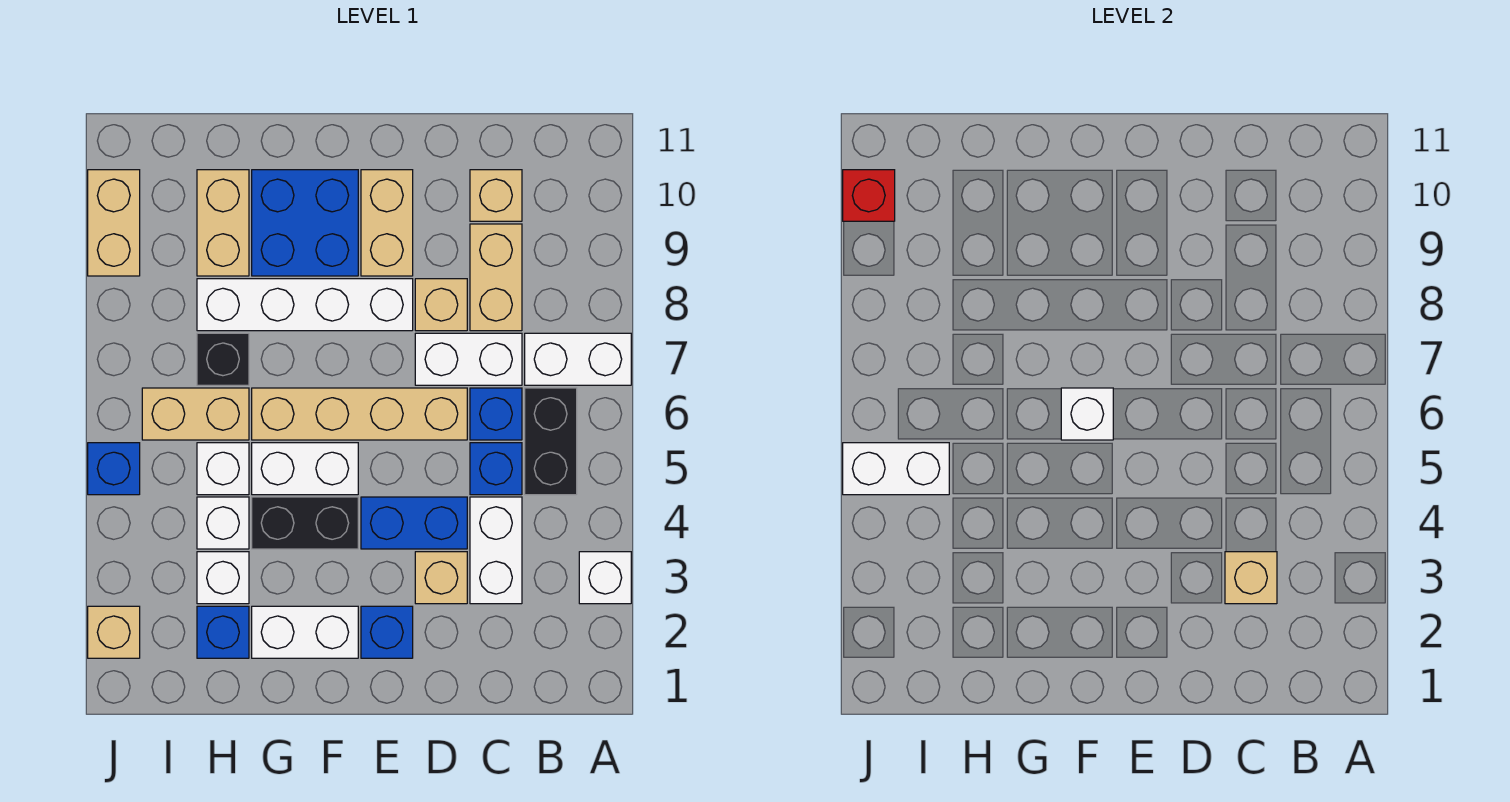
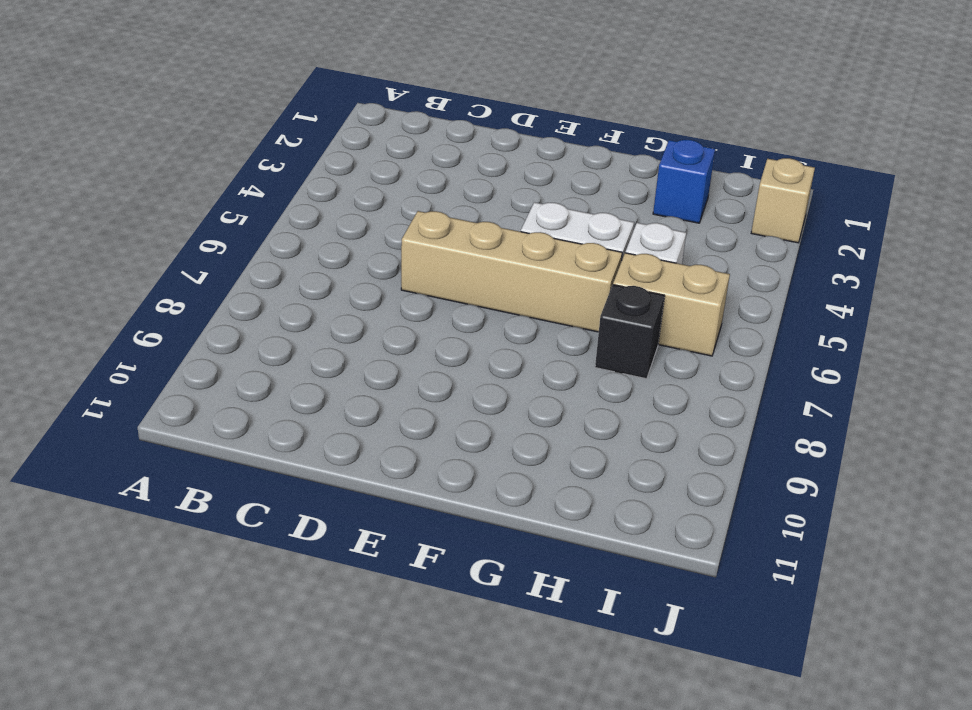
none -> white 1x1 brick [579,552,631,604]
none -> white 1x2 brick [525,333,631,385]
none -> black 1x2 brick [525,388,577,495]
none -> white 1x2 brick [470,497,522,604]

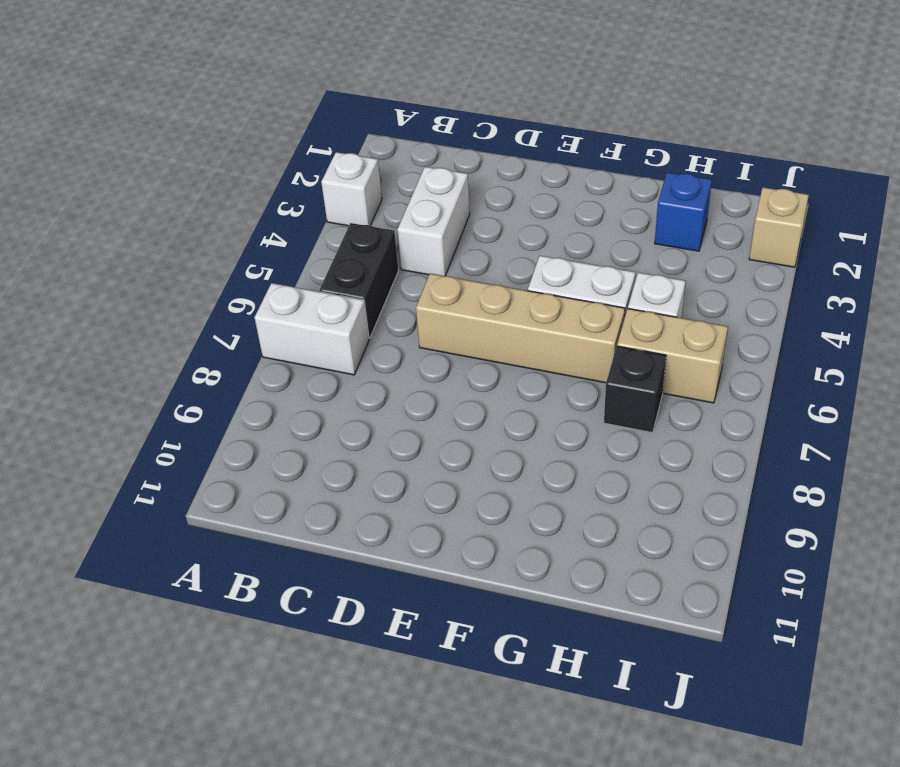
none -> blue 1x1 brick [470,443,522,495]
none -> blue 1x1 brick [470,388,522,440]
none -> white 1x2 brick [415,333,522,385]
none -> tan 1x2 brick [470,224,522,331]

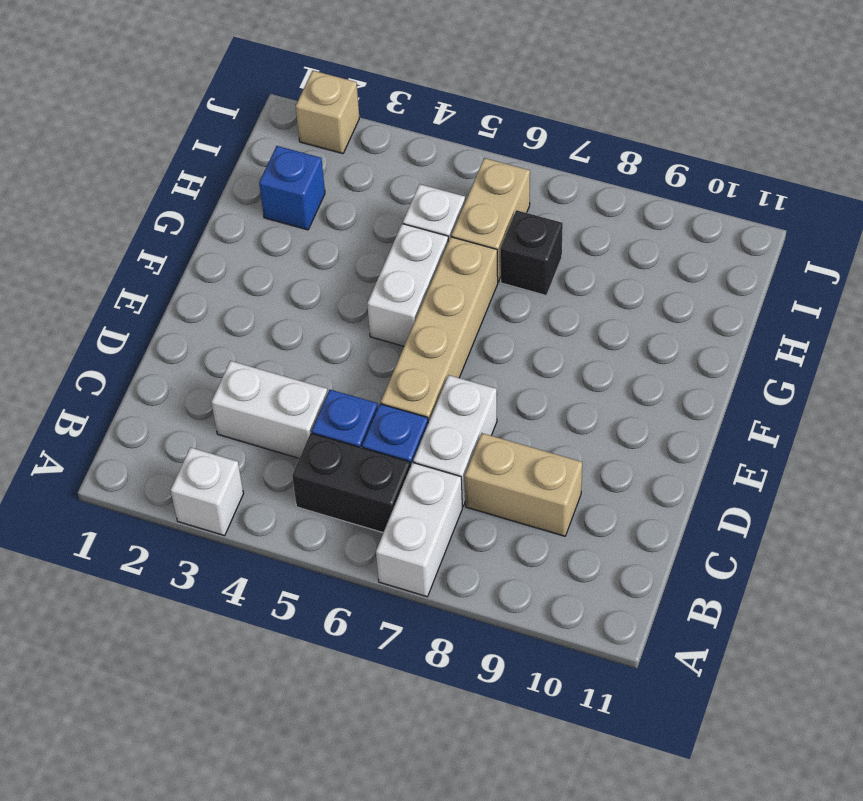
none -> tan 1x1 brick [470,170,522,221]
none -> tan 1x1 brick [415,552,467,604]
none -> blue 1x2 brick [361,497,467,549]
none -> tan 1x1 brick [415,279,467,331]

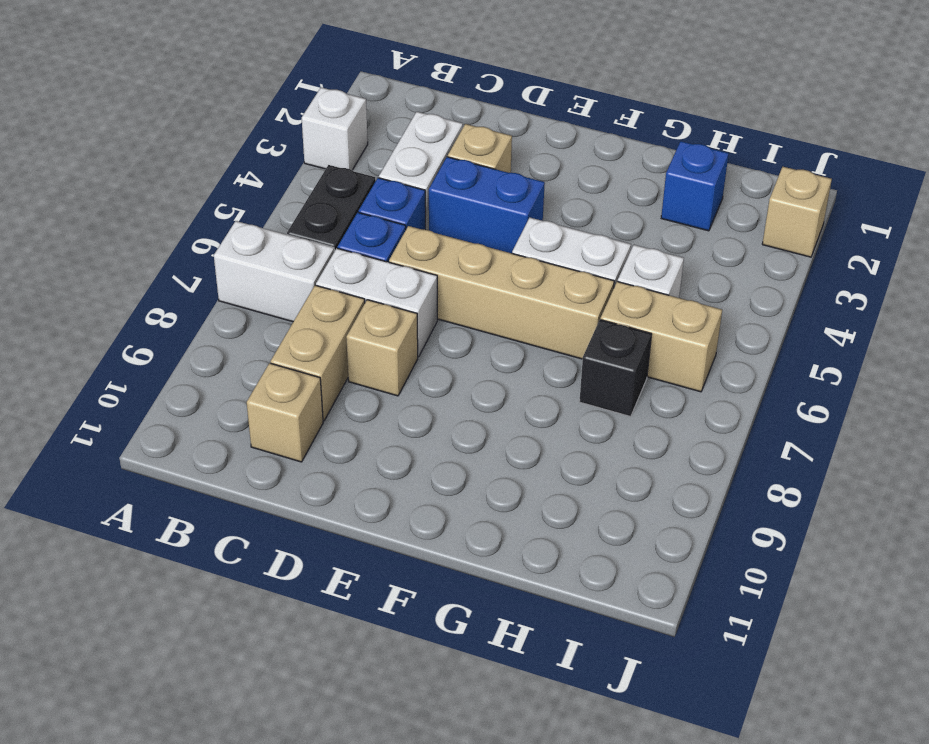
none -> blue 1x1 brick [361,606,413,658]
none -> white 1x4 brick [197,279,413,331]
none -> tan 1x2 brick [361,170,413,276]
none -> white 1x2 brick [252,606,358,658]

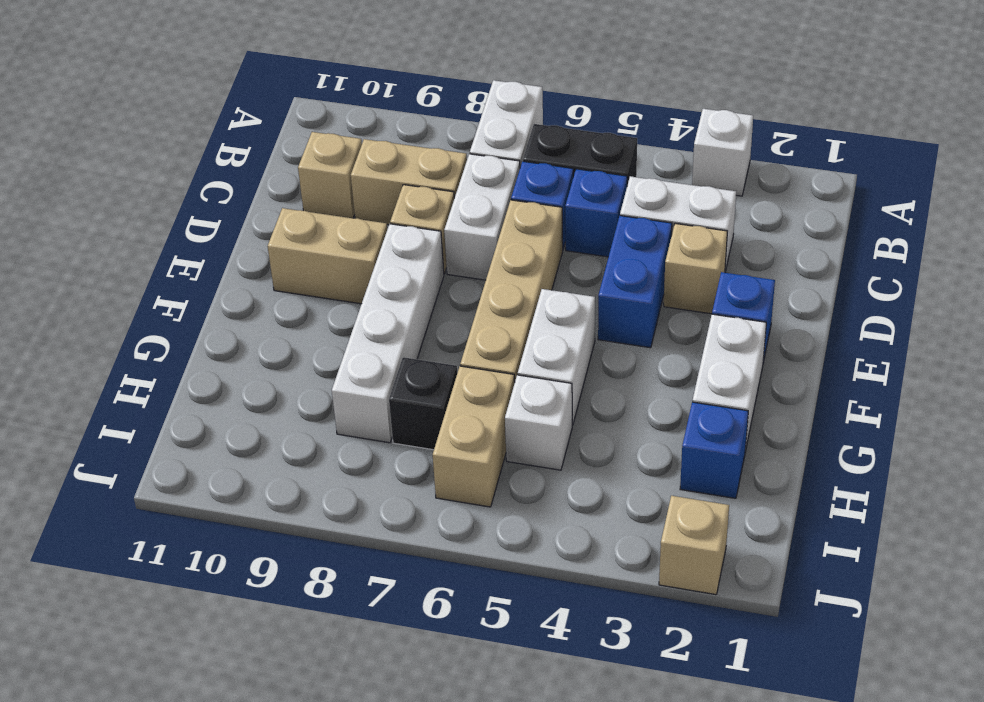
none -> black 1x2 brick [252,497,358,549]
none -> blue 2x2 brick [252,170,358,276]
none -> white 1x1 brick [197,552,249,604]
none -> white 1x1 brick [197,497,249,549]

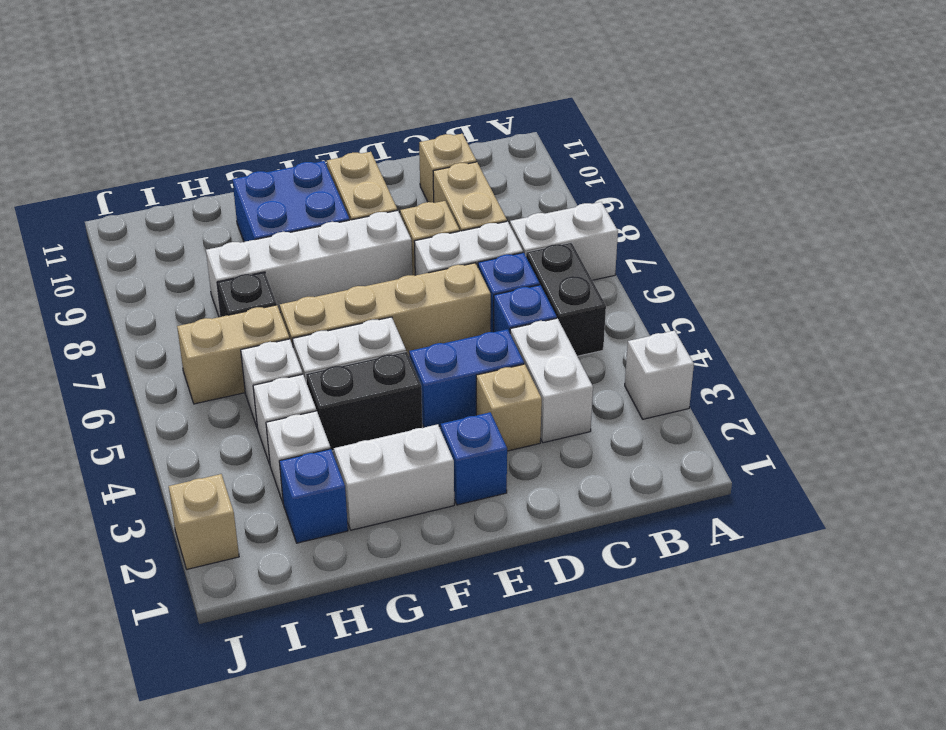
none -> tan 1x2 brick [197,170,249,276]
none -> blue 1x1 brick [88,443,140,495]
none -> tan 1x2 brick [88,170,140,276]
none -> tan 1x1 brick [1225,552,1277,604]

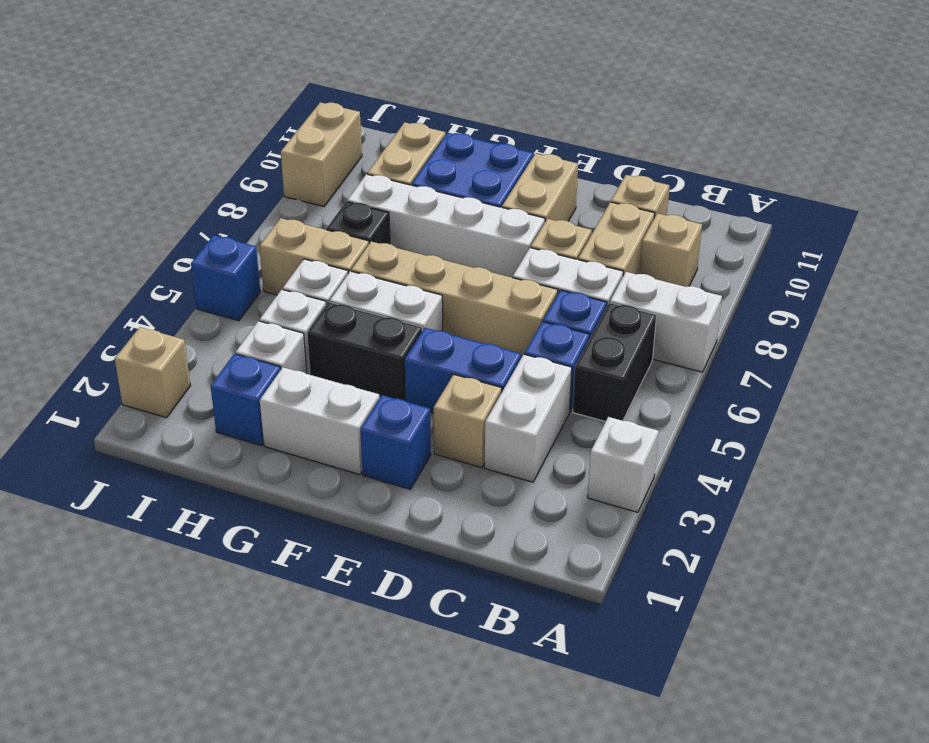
tan 1x1 brick [640,213,702,287] -> tan 1x1 brick moved to [1225,552,1277,604]
none -> white 1x1 brick [1061,388,1113,440]
none -> white 1x2 brick [843,443,949,495]
none -> red 1x1 brick [843,170,895,221]

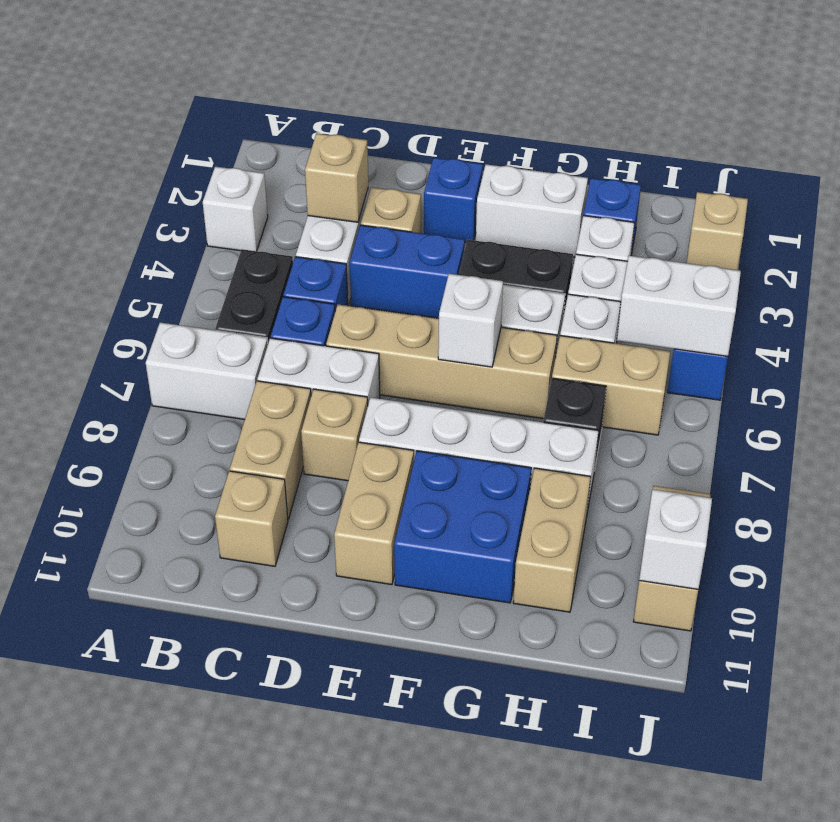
white 1x1 brick [639,489,712,589] -> red 1x1 brick [843,170,895,221]

